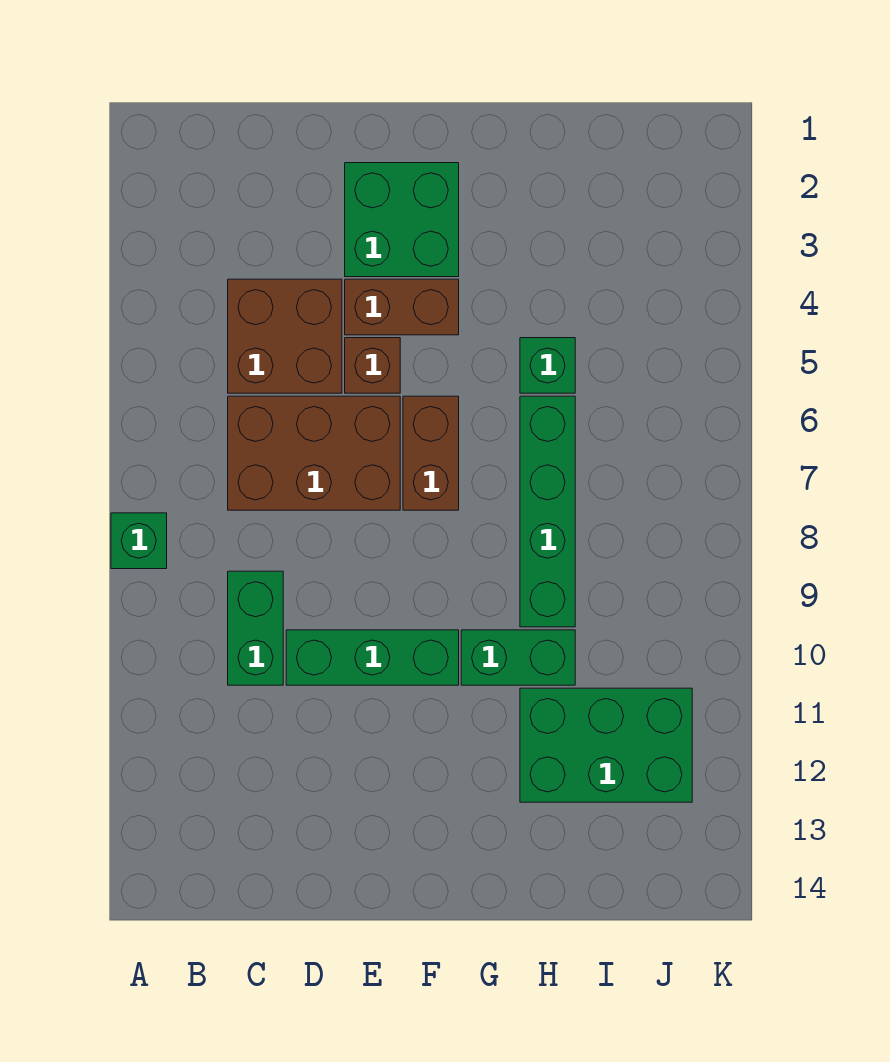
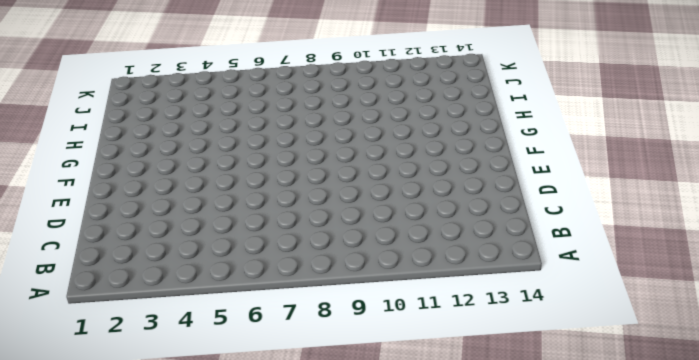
none -> green 1x1 brick [111,513,167,569]
none -> brown 2x2 brick [228,279,342,393]
none -> brown 2x3 brick [228,396,400,510]

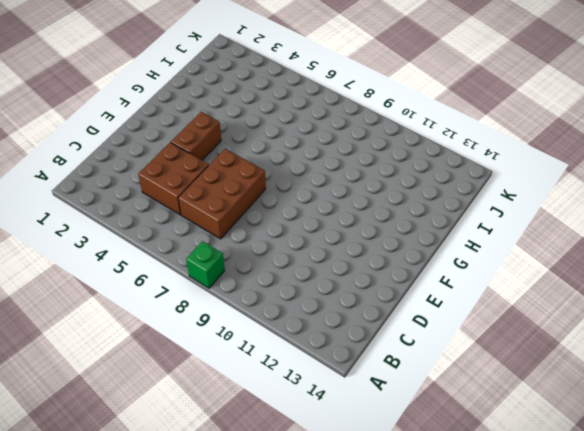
none -> green 1x2 brick [228,571,283,685]
none -> green 1x3 brick [286,630,459,685]
none -> green 2x2 brick [345,163,459,277]

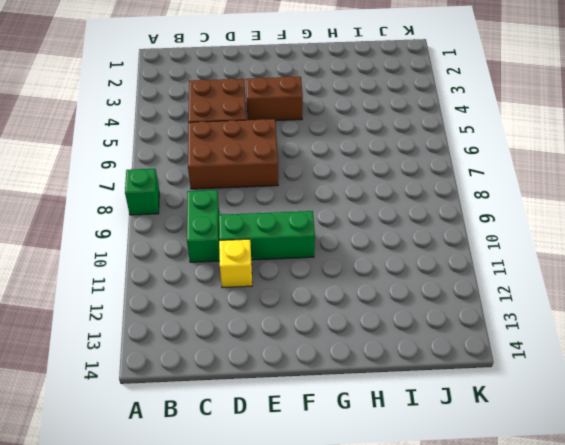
yellow 1x1 brick [219,239,252,288] -> none
none -> green 2x2 brick [345,163,459,277]
none -> brown 1x1 brick [345,338,400,393]
none -> brown 1x2 brick [403,396,459,510]

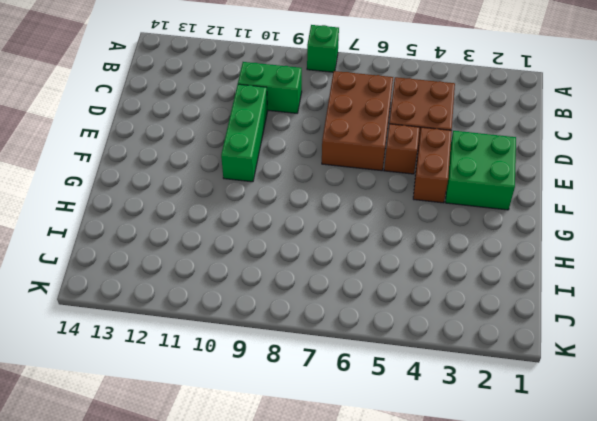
none -> brown 1x2 brick [403,396,459,510]
none -> green 1x2 brick [461,630,575,685]
none -> green 1x1 brick [520,338,575,393]

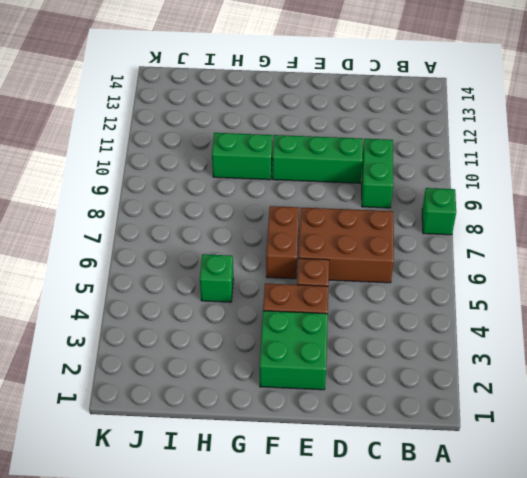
none -> brown 2x2 brick [228,279,342,393]
none -> green 1x4 brick [520,396,575,627]
none -> green 2x3 brick [520,688,692,802]

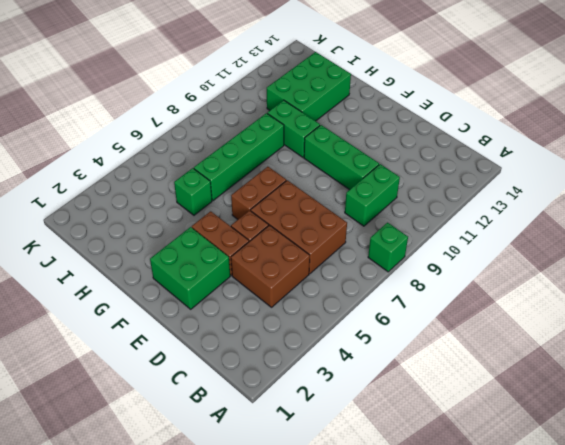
green 2x3 brick [267,52,351,121] -> green 2x3 brick turned to [520,688,692,802]

